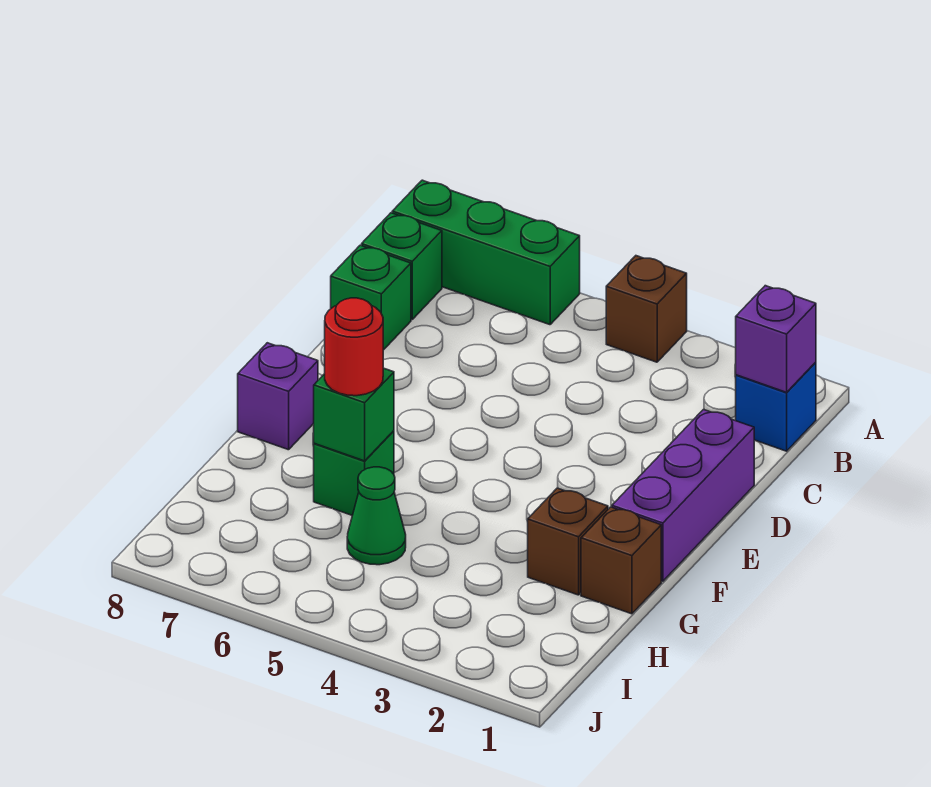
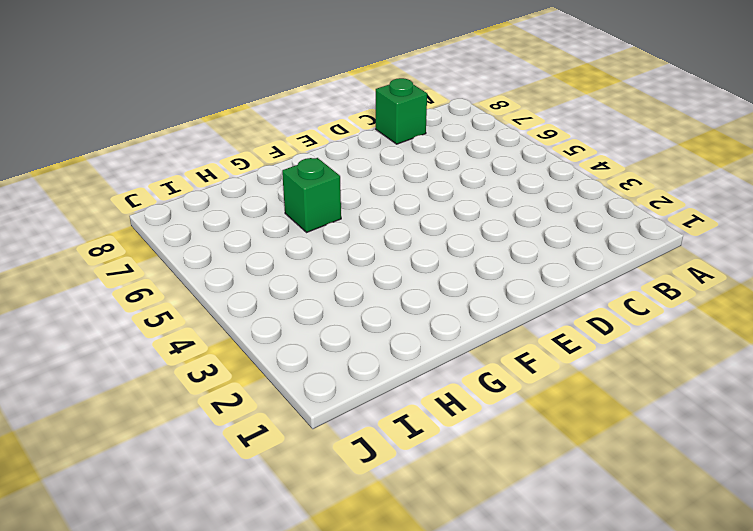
none -> brown 1x1 brick [606,256,687,362]
none -> green 1x3 brick [392,180,580,325]
none -> blue 1x1 brick [736,362,816,451]

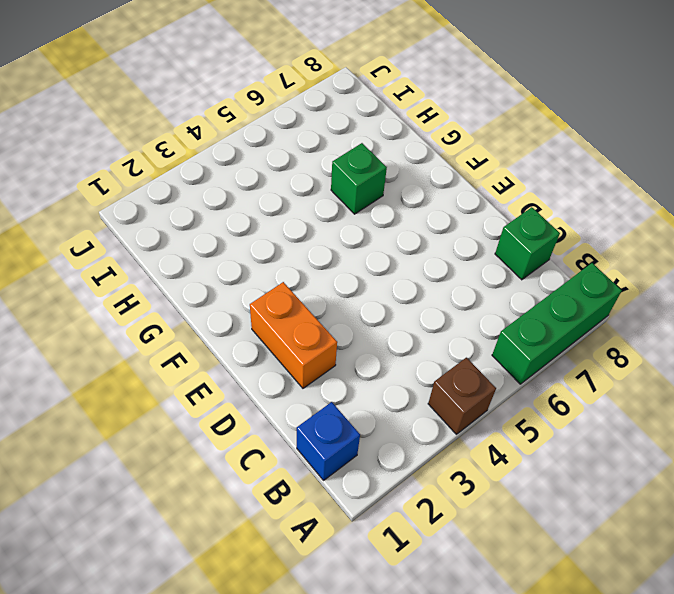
orange 1x2 brick [250,282,337,388] -> none
none -> green 1x1 brick [362,213,442,319]
none -> purple 1x3 brick [612,410,754,581]
none -> purple 1x1 brick [238,343,318,450]

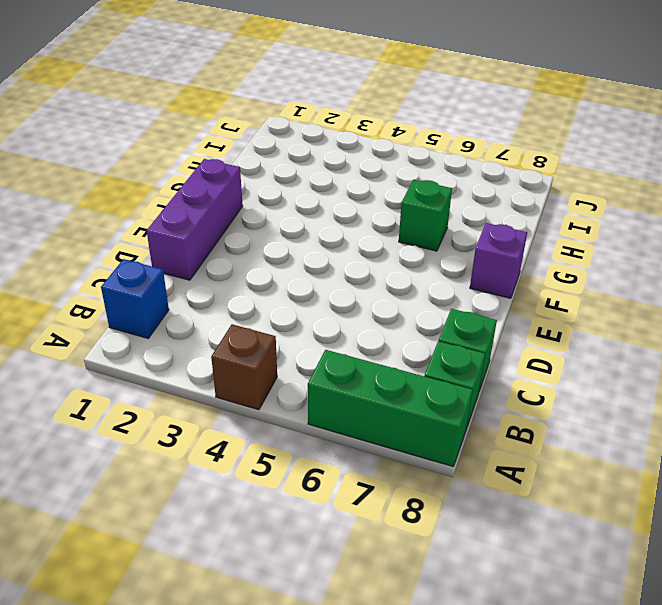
none -> brown 1x1 brick [581,507,661,614]
none -> brown 1x1 brick [528,488,608,595]
none -> green 1x1 cone [347,467,406,565]

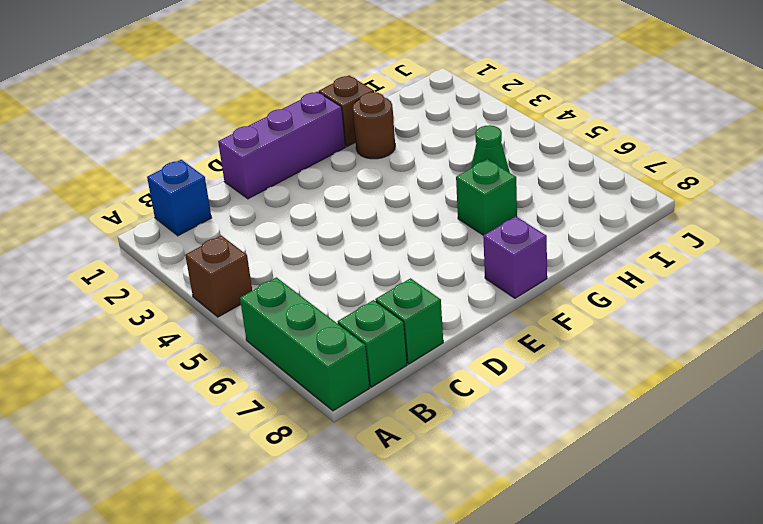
brown 1x1 round brick [353,92,395,159] -> brown 1x1 brick [528,488,608,595]
none -> purple 1x1 brick [736,286,816,392]
none -> green 1x1 brick [314,368,394,461]
none -> red 1x1 round brick [325,298,383,396]

